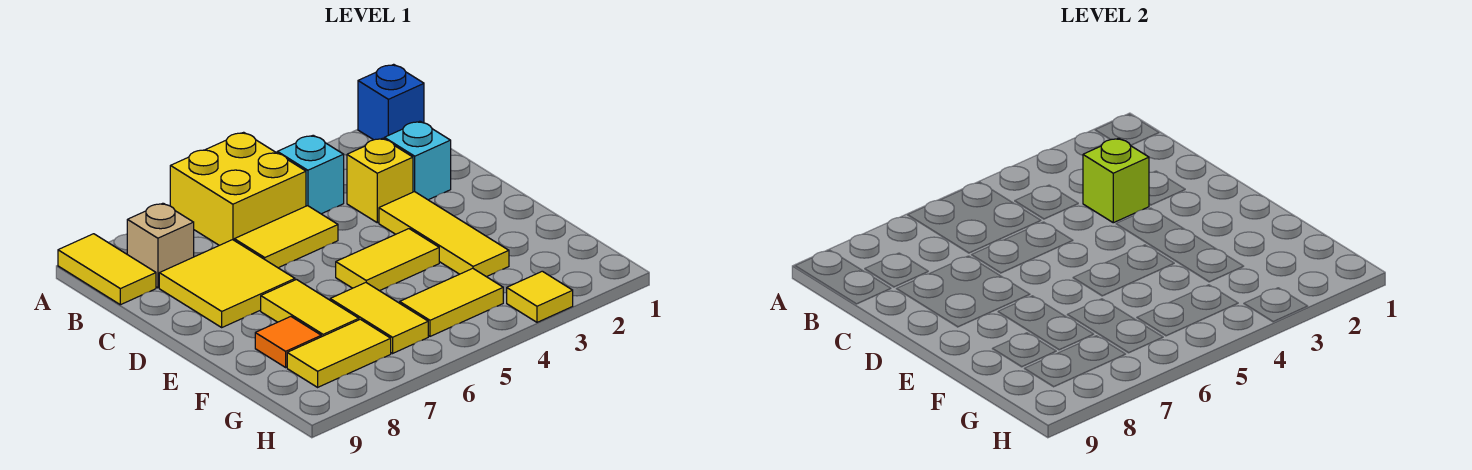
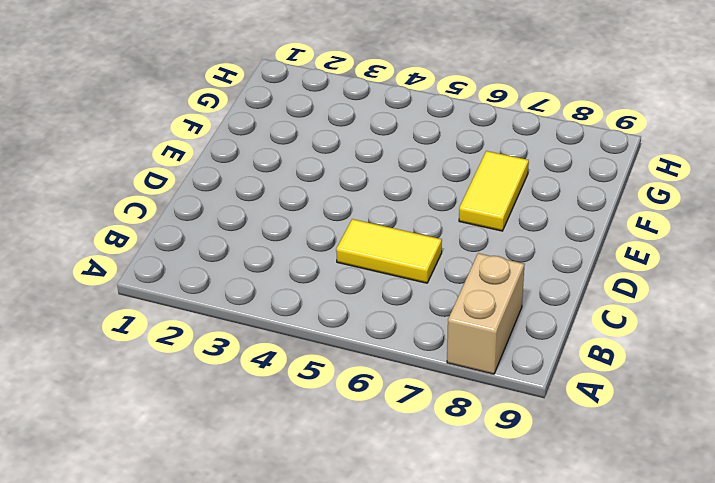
tan 1x2 brick [447,253,525,374] -> tan 1x1 brick [127,203,194,288]
none -> blue 1x1 brick [358,64,424,140]
none -> yellow 2x2 brick [170,132,306,245]
none -> yellow 1x2 tile [58,234,156,305]

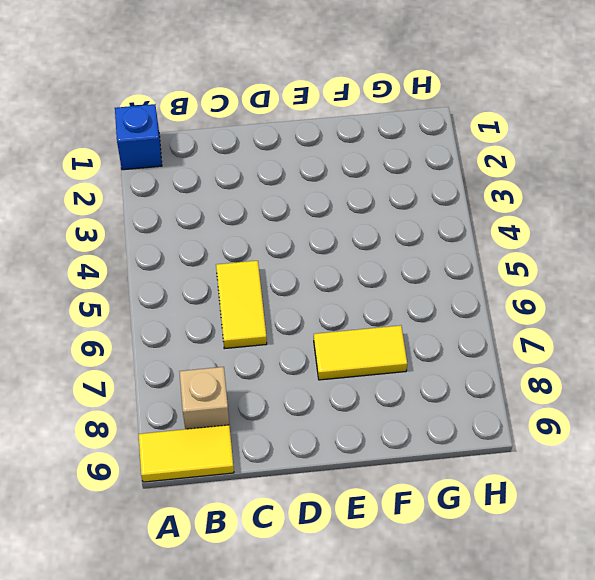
none -> yellow 2x2 brick [170,132,306,245]
none -> cyan 1x1 brick [277,135,344,214]
none -> cyan 1x1 brick [384,121,451,200]

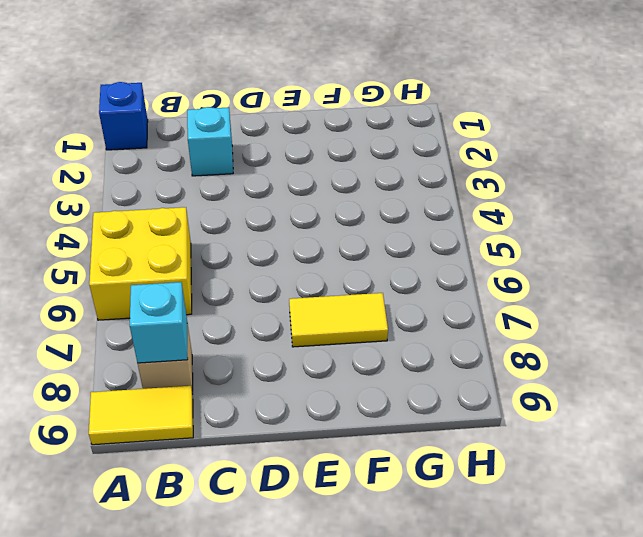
cyan 1x1 brick [130,282,188,363] -> cyan 1x1 brick moved to [277,135,344,214]
none -> yellow 1x1 brick [347,138,413,223]
none -> yellow 1x2 tile [234,206,338,268]
none -> yellow 2x2 tile [159,240,295,327]

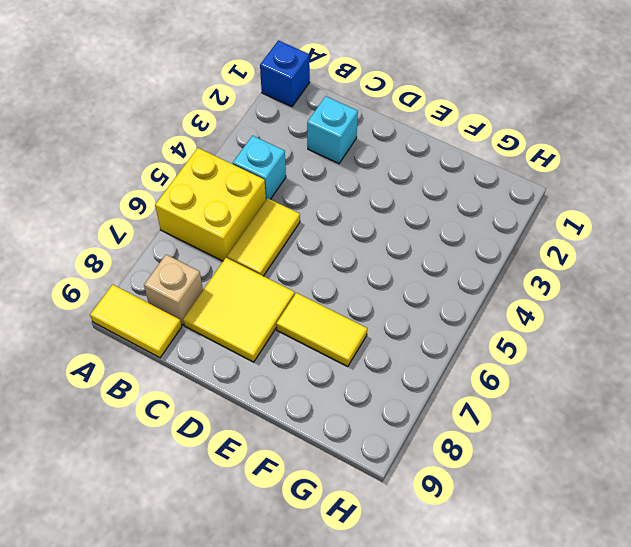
none -> yellow 1x1 brick [347,138,413,223]
none -> yellow 1x3 tile [379,192,509,277]
none -> yellow 1x2 tile [336,229,439,291]

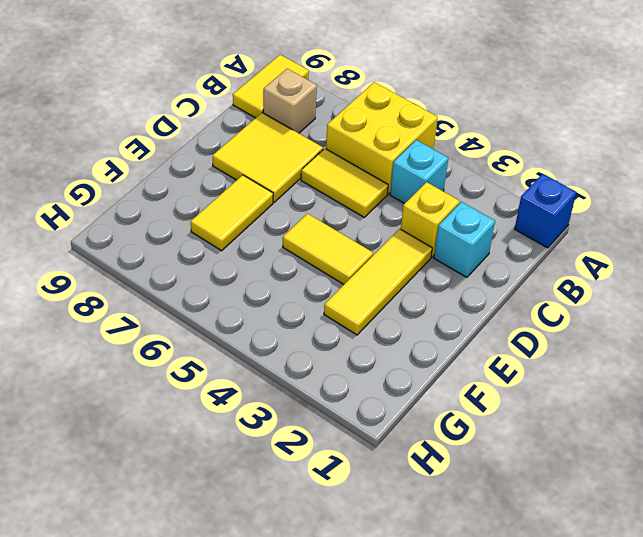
none -> yellow 1x2 tile [330,283,428,353]
none -> orange 1x1 tile [255,317,321,367]
none -> yellow 1x2 tile [400,268,503,336]

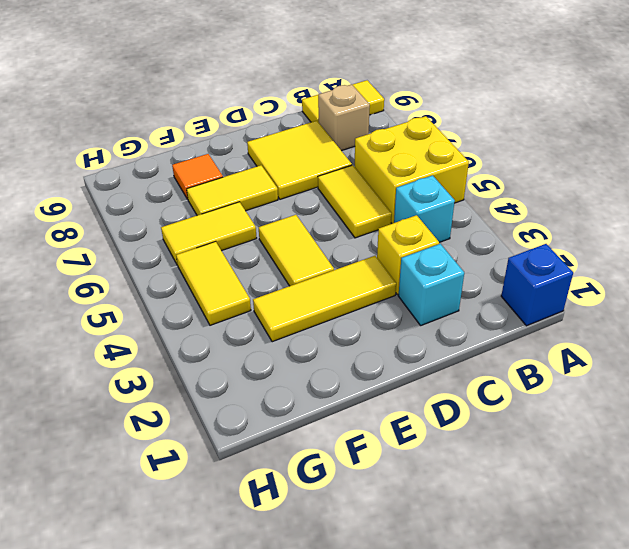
none -> yellow 1x2 tile [287,319,391,387]
none -> yellow 1x1 tile [507,271,573,322]
none -> lime 1x1 brick [1083,138,1149,223]

